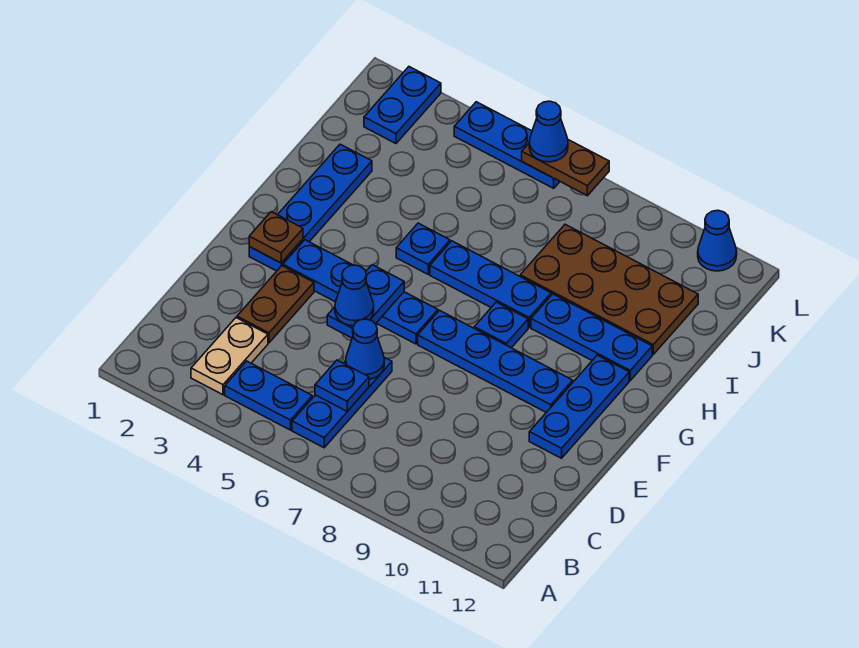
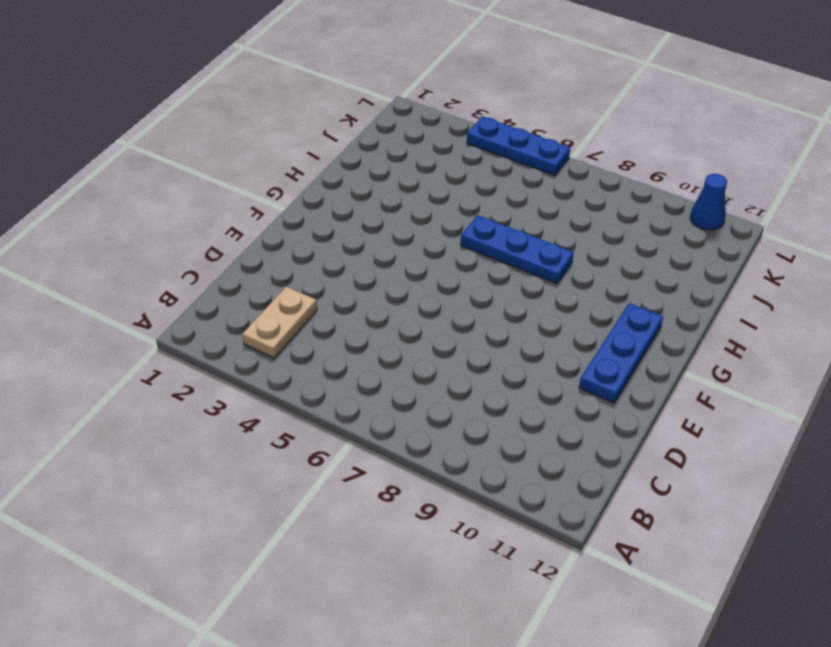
none -> blue 1x2 plate [225,361,312,430]
none -> blue 1x3 plate [292,357,392,448]
none -> brown 1x2 plate [237,266,314,343]

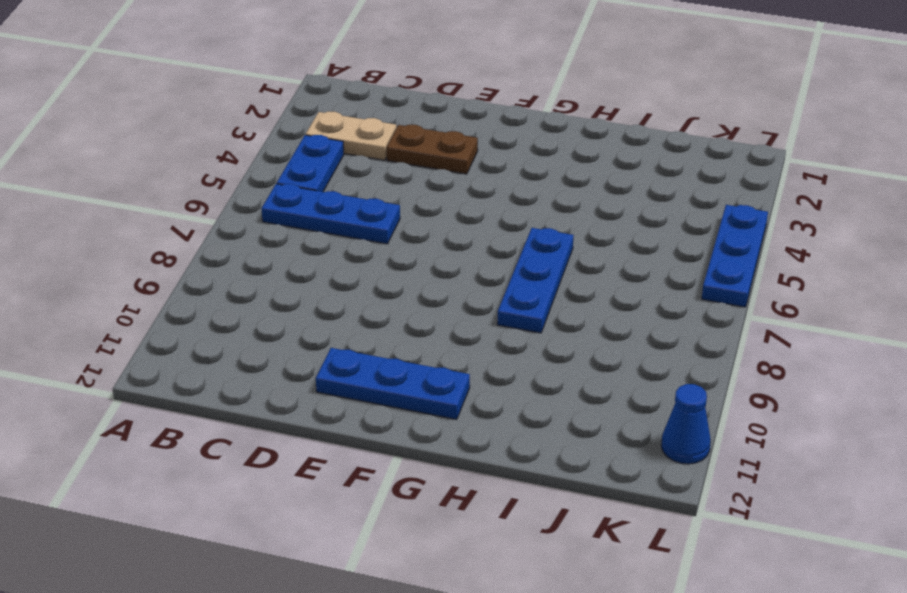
none -> blue 1x4 plate [249,144,372,271]
none -> blue 1x4 plate [283,240,438,344]
none -> blue 1x4 plate [418,310,573,412]

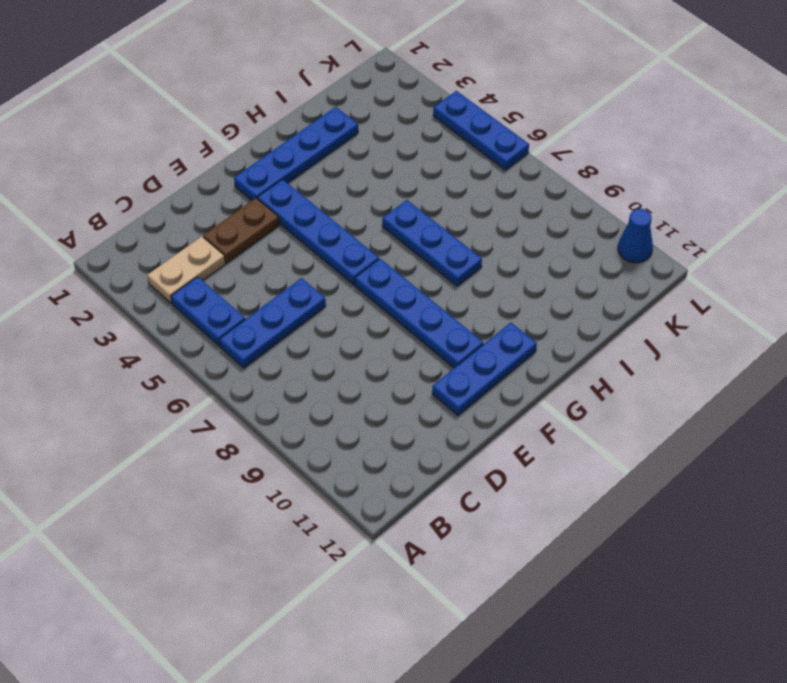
none -> blue 1x1 plate [474,302,528,348]
none -> blue 1x1 plate [396,223,450,274]
none -> blue 1x3 plate [531,294,652,380]

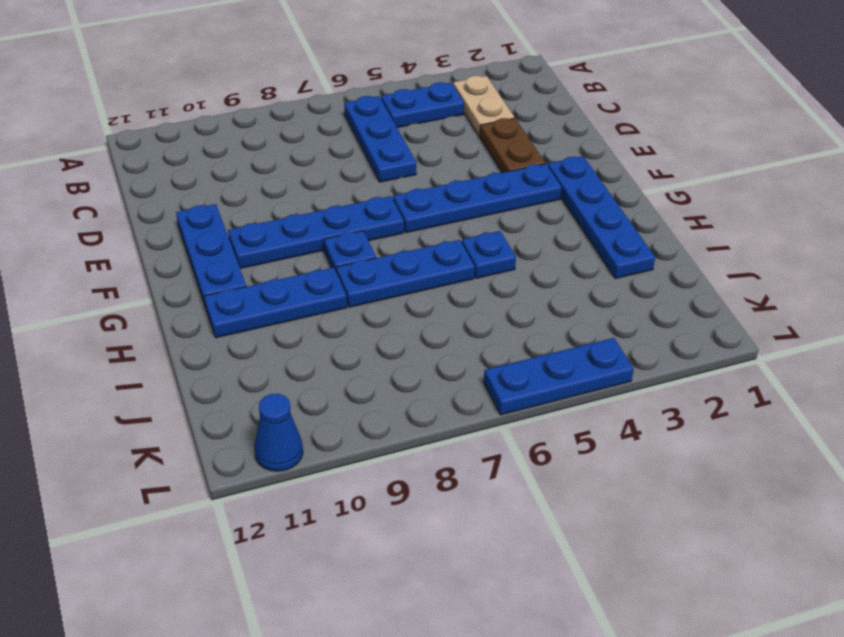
none -> brown 2x4 plate [520,224,698,354]
none -> blue 1x2 plate [364,67,441,144]
none -> blue 1x1 plate [315,360,369,411]

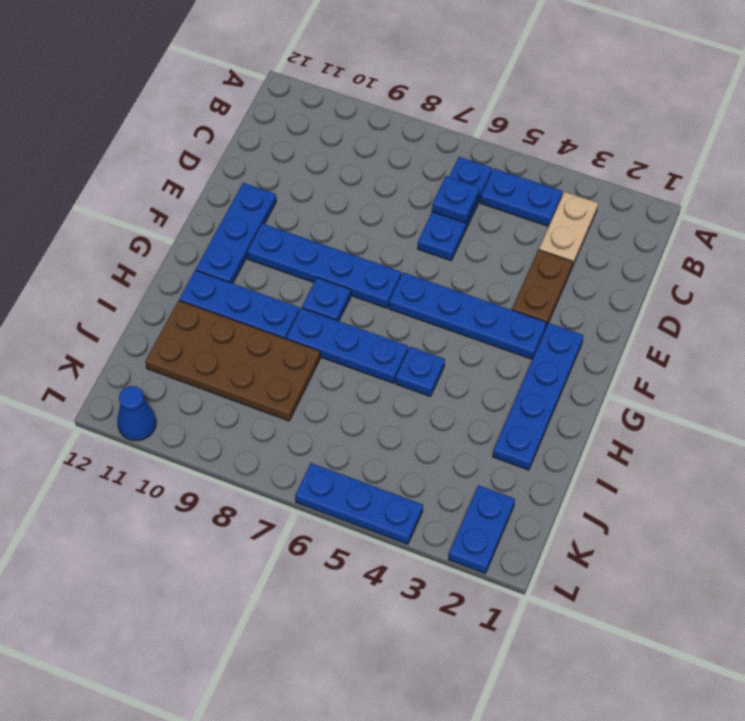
none -> blue 1x1 cone [346,319,384,379]
none -> blue 1x2 plate [327,265,404,338]
none -> brown 1x1 plate [249,212,303,263]

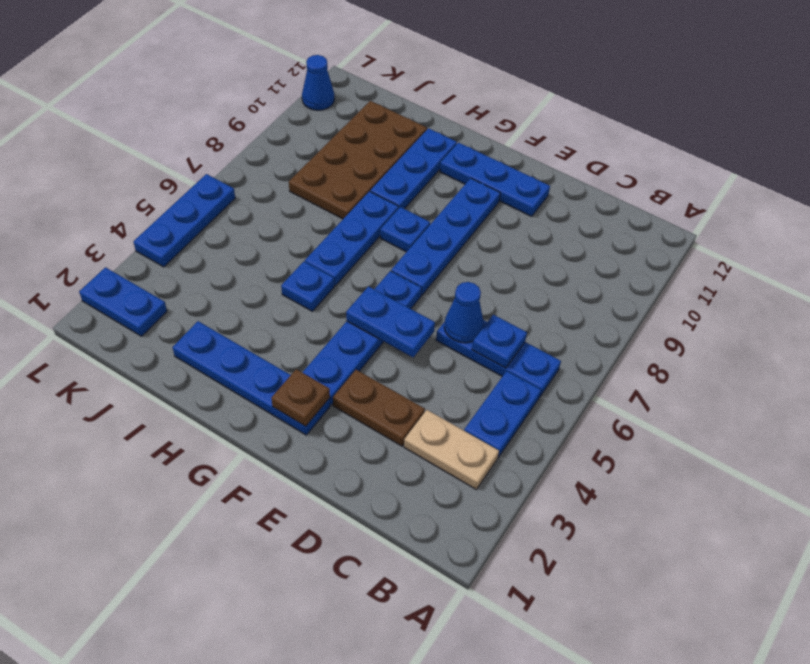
none -> brown 1x2 plate [522,140,609,196]
none -> blue 1x1 cone [335,265,374,326]
none -> blue 1x1 cone [529,101,568,162]

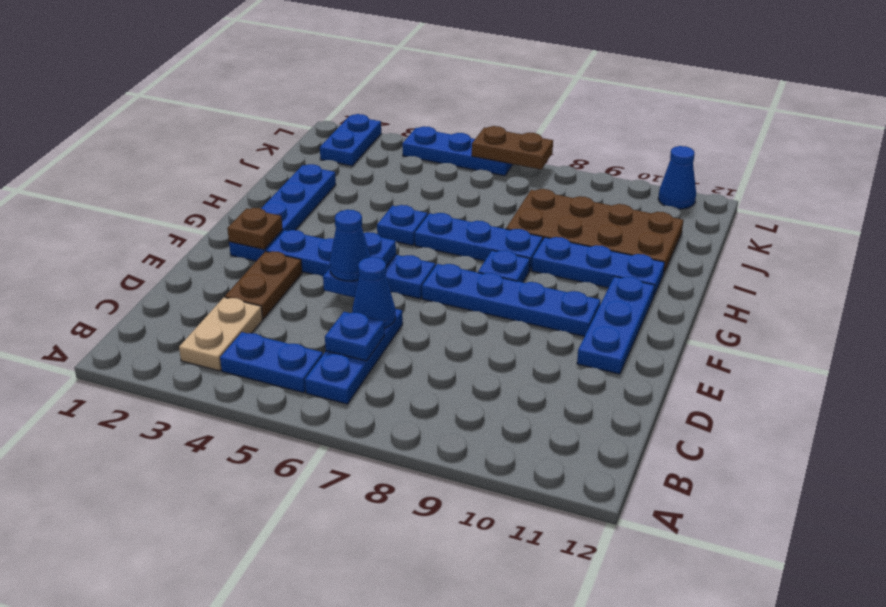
none -> blue 1x1 cone [529,101,568,162]

